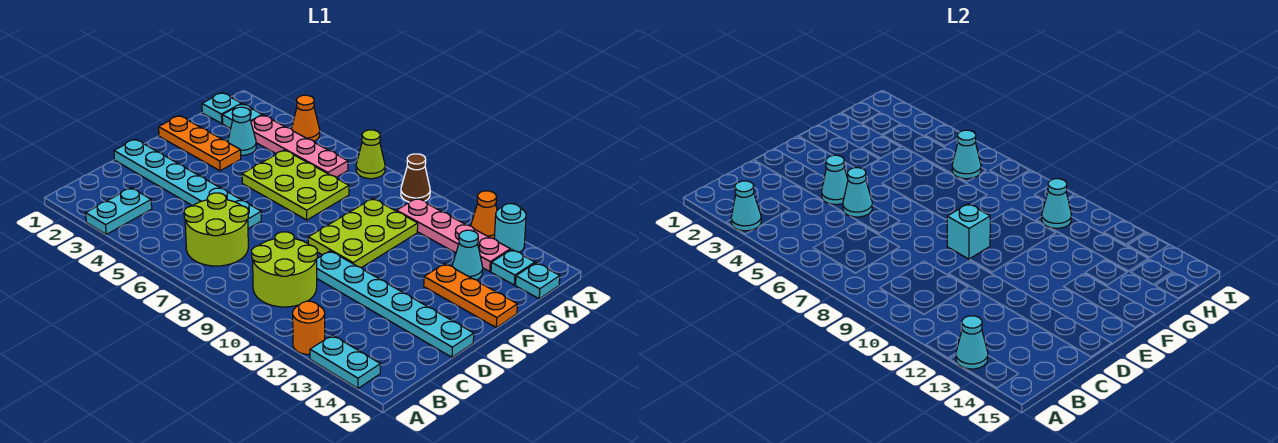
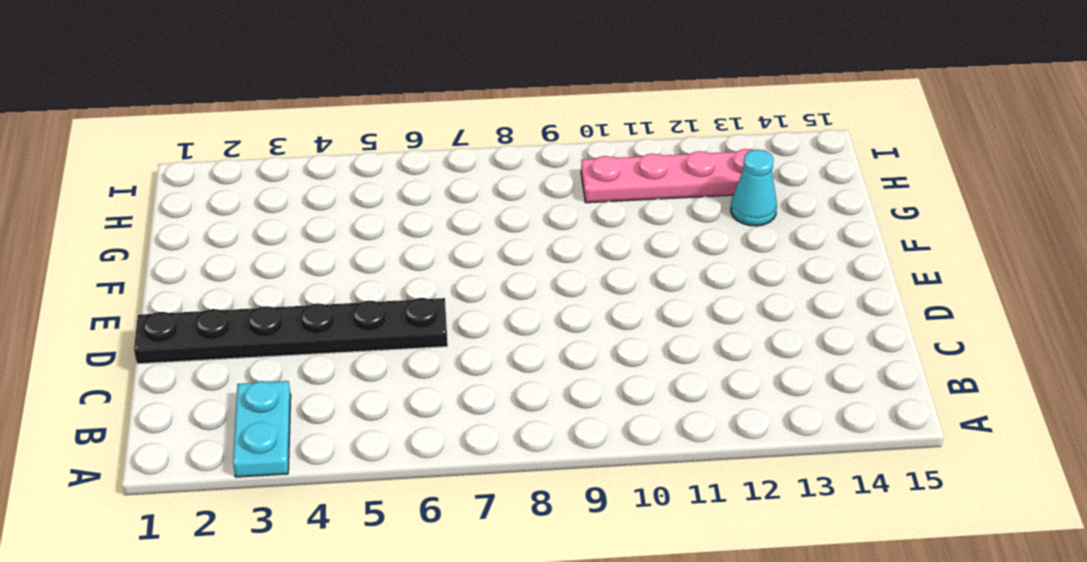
black 1x6 plate [134,298,448,364] -> cyan 1x6 plate [114,139,261,229]
none -> orange 1x1 round brick [293,301,325,354]
none -> cyan 1x2 plate [310,335,380,388]
none -> lime 2x2 round brick [184,193,248,266]
none -> lime 2x2 round brick [252,232,317,307]

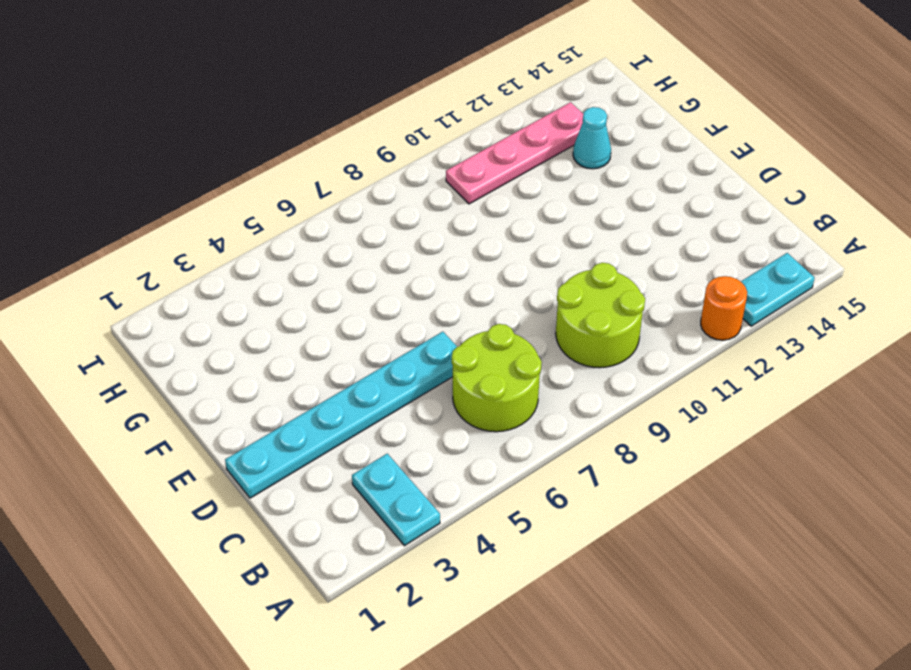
none -> cyan 1x6 plate [317,251,474,357]
none -> lime 2x3 plate [308,198,418,268]
none -> orange 1x3 plate [159,116,241,171]
none -> lime 2x3 plate [242,150,349,220]

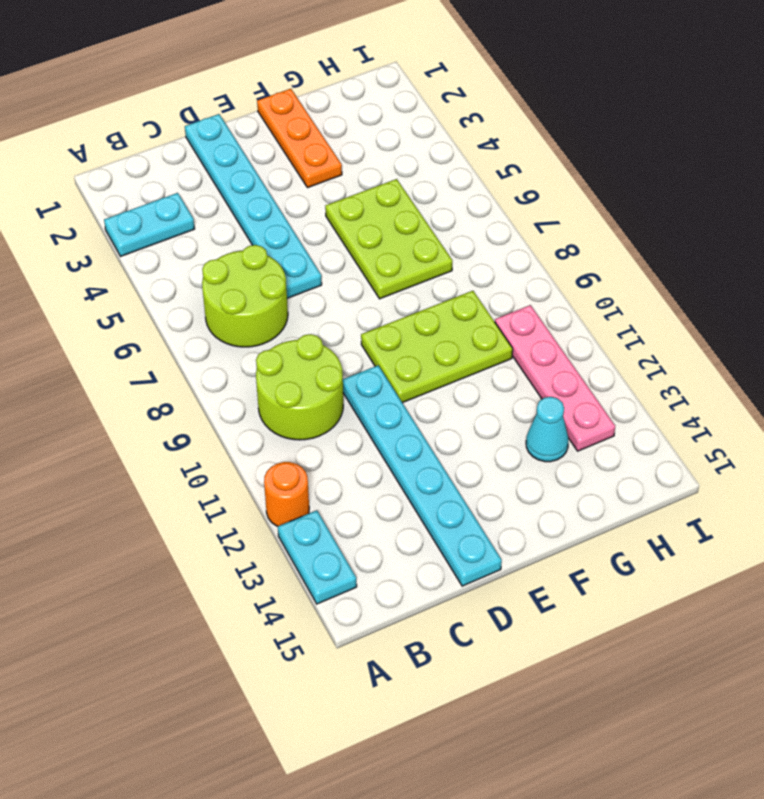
none -> orange 1x3 plate [424,263,517,327]
none -> cyan 1x1 cone [228,107,256,155]
none -> cyan 1x1 plate [202,93,242,123]
none -> cyan 1x1 plate [222,104,262,129]

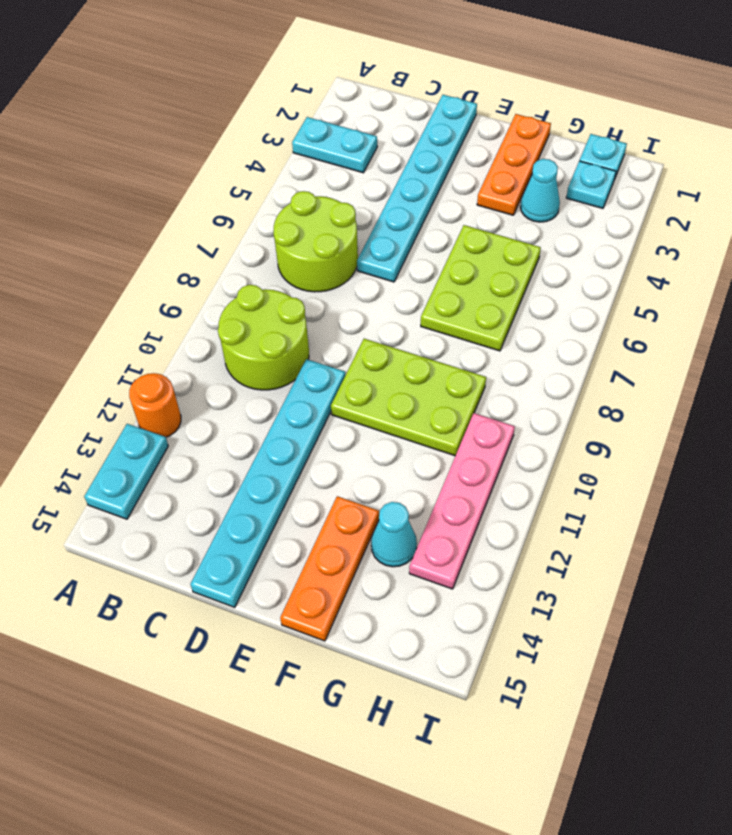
none -> pink 1x4 plate [251,115,348,177]
none -> cyan 1x1 plate [491,249,535,285]
none -> cyan 1x1 plate [516,263,560,299]
none -> orange 1x1 cone [292,95,320,141]

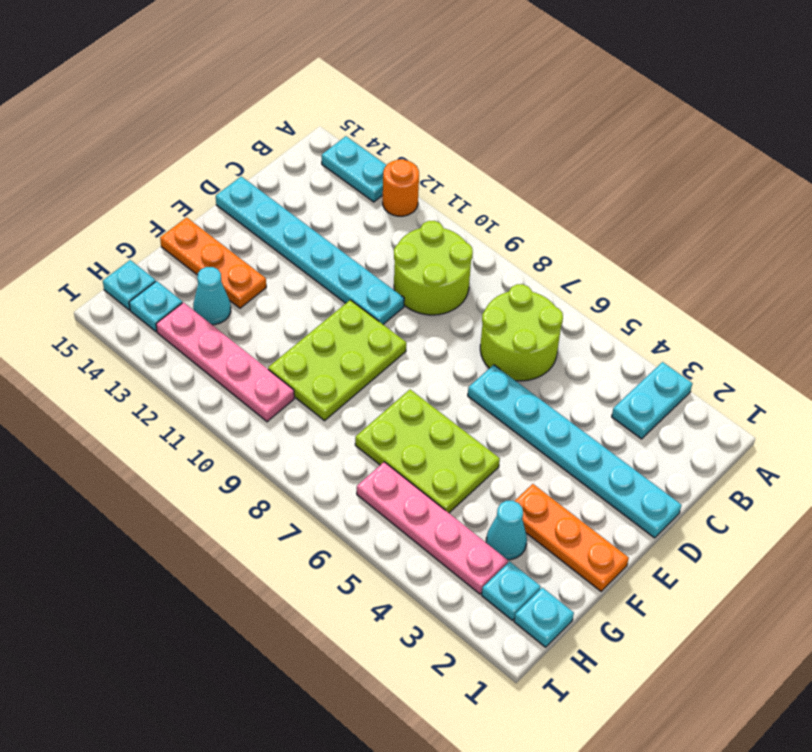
none -> orange 1x1 cone [292,95,320,141]
none -> lime 1x1 cone [356,130,385,179]
none -> brown 1x1 cone [401,154,430,202]
none -> orange 1x1 cone [471,191,497,239]

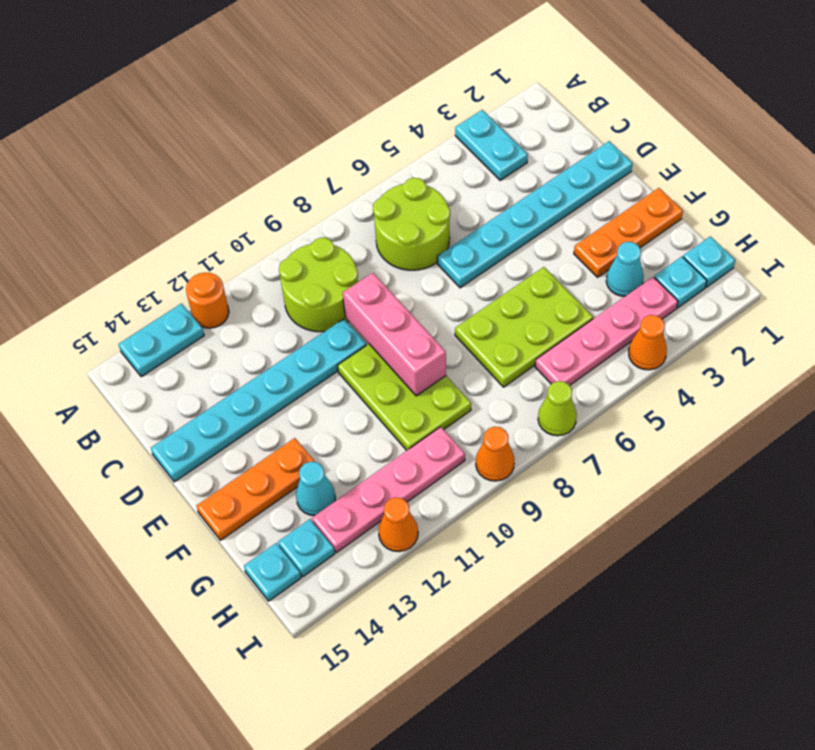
pink 1x3 brick [343,273,446,396] -> cyan 1x1 brick [947,204,990,259]
orange 1x1 cone [476,427,515,481] -> brown 1x1 cone [401,154,430,202]
none -> cyan 1x1 round brick [494,204,526,252]
none -> cyan 1x1 cone [731,181,761,231]
none -> cyan 1x1 cone [956,316,988,369]
none -> cyan 1x1 cone [822,155,848,204]

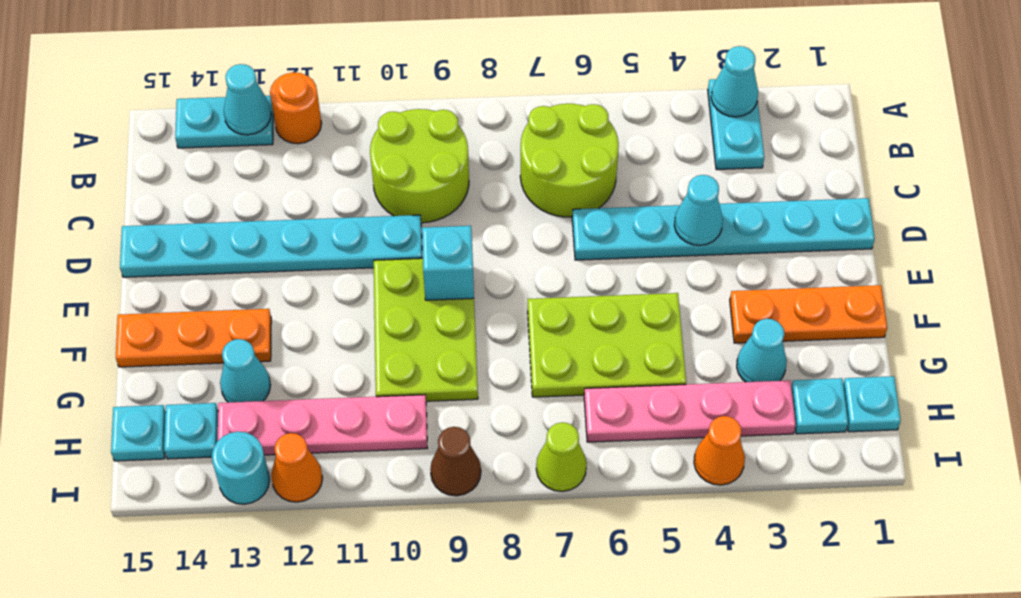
none -> cyan 1x1 cone [843,168,872,217]
none -> cyan 1x1 cone [952,130,981,179]
none -> cyan 1x1 cone [1042,179,1071,228]

